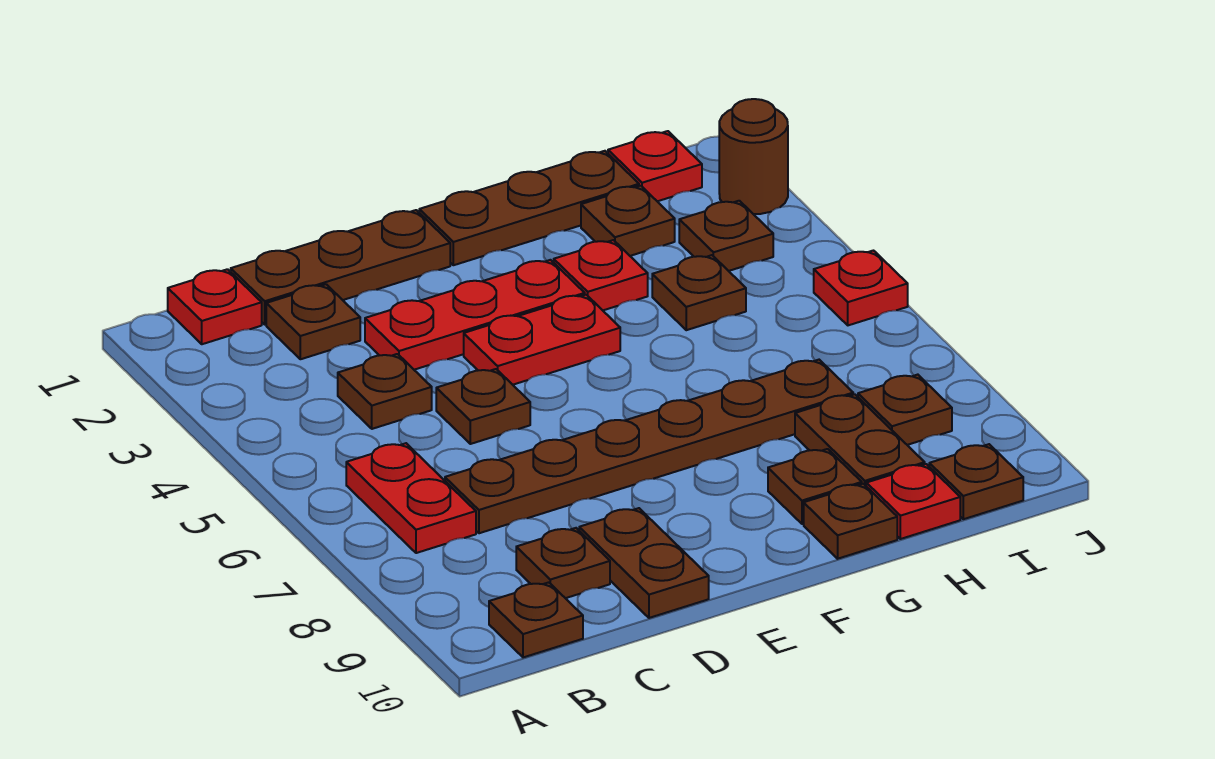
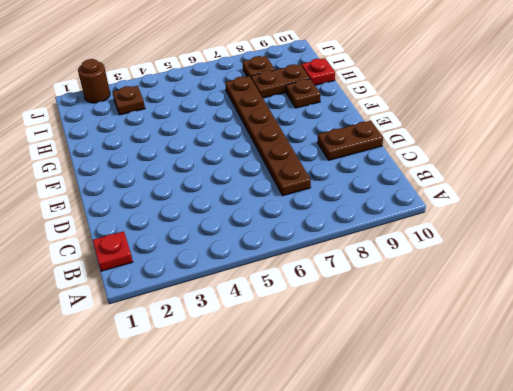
none -> red 1x2 plate [346,443,476,553]
none -> brown 1x1 plate [489,582,583,657]
none -> brown 1x3 plate [231,210,450,324]

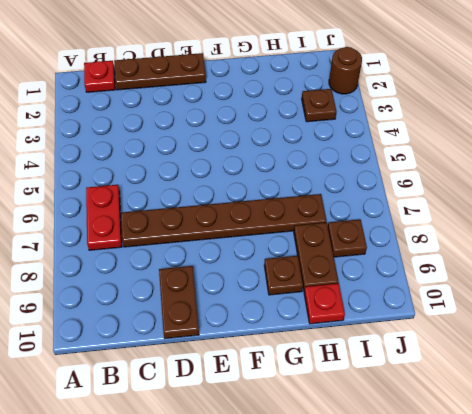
none -> brown 1x1 plate [489,582,583,657]
none -> brown 1x1 plate [266,284,360,359]
none -> brown 1x1 plate [338,354,432,429]

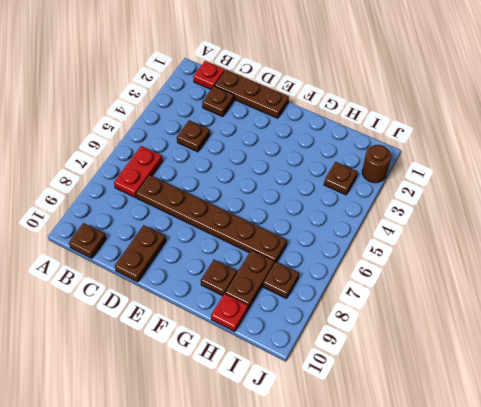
none -> brown 1x1 plate [516,528,610,598]
none -> red 1x3 plate [365,260,585,370]
none -> brown 1x1 plate [436,369,530,444]

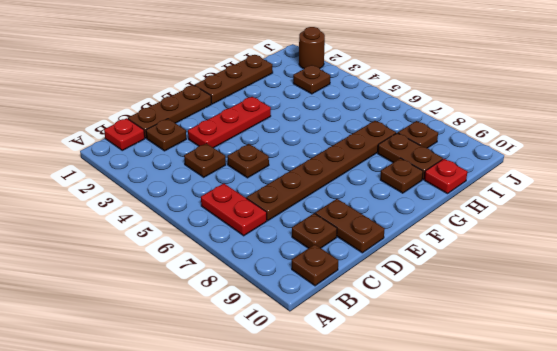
none -> red 1x2 plate [464,295,620,385]
none -> red 1x1 plate [554,240,648,310]
none -> brown 1x1 plate [804,484,897,559]

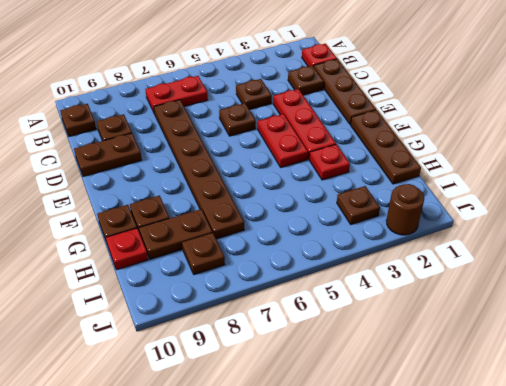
none -> brown 1x1 plate [581,186,675,256]
none -> brown 1x1 plate [652,255,746,330]
none -> red 1x1 plate [608,131,702,201]

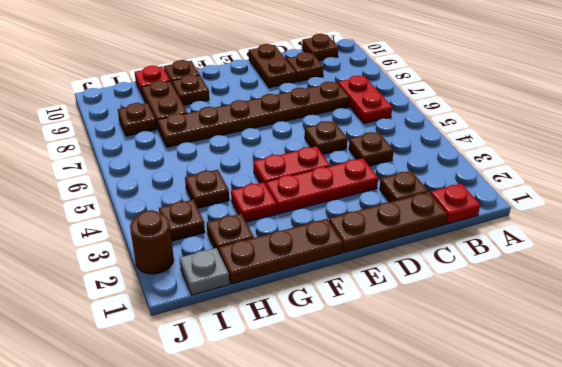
grey 1x1 plate [180,248,229,295] -> red 1x1 plate [608,131,702,201]
none -> brown 1x1 plate [929,444,1023,519]
none -> red 1x1 plate [814,251,908,325]

